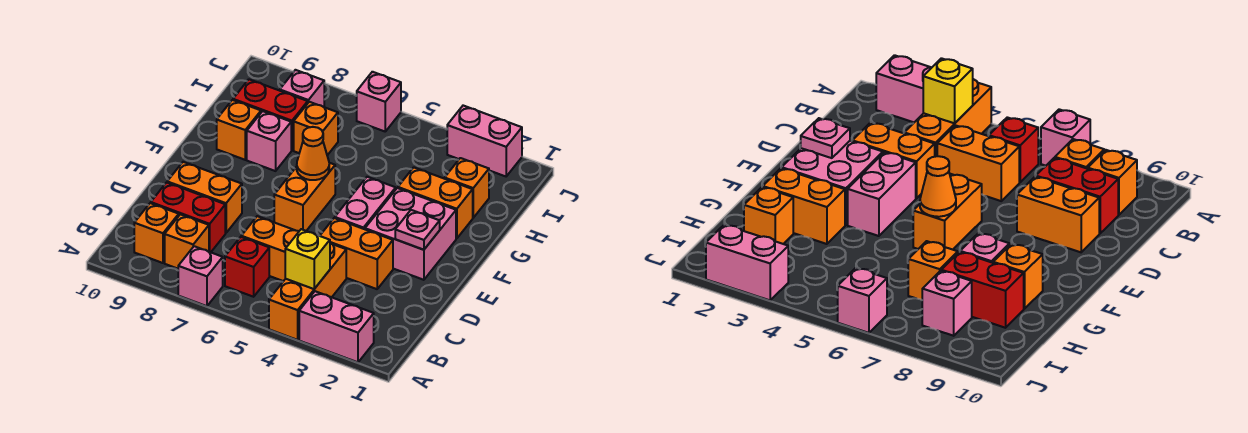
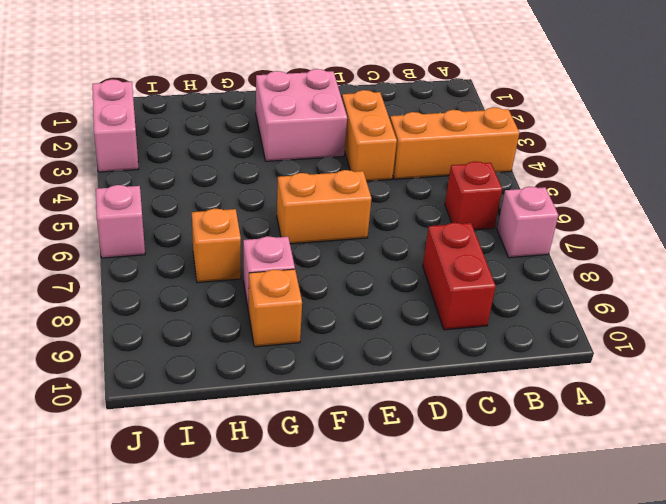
none -> pink 1x2 brick [299,291,374,362]
none -> orange 1x1 brick [165,214,209,269]
none -> orange 1x1 brick [134,203,179,263]

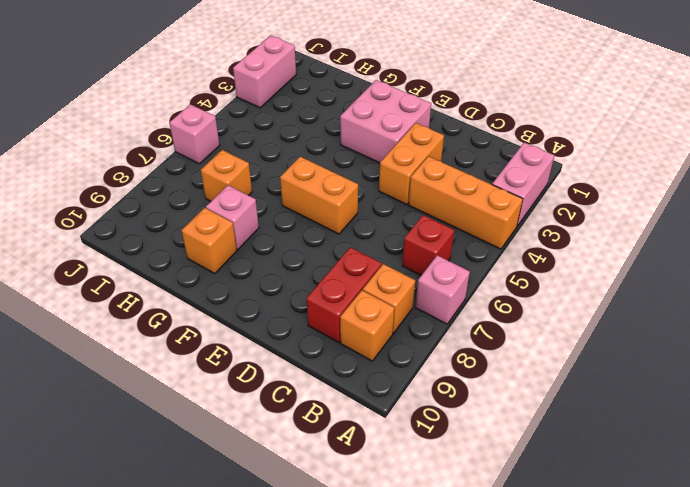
none -> orange 1x2 brick [241,216,299,281]
none -> orange 1x2 brick [167,162,242,233]
none -> pink 1x2 brick [335,177,396,229]

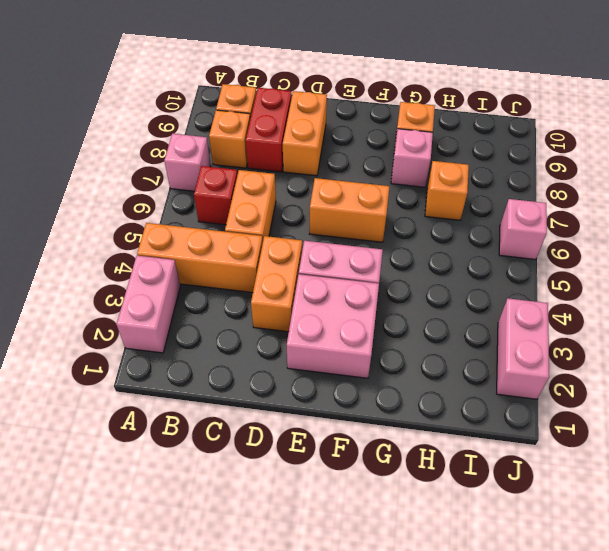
none -> orange 1x2 brick [398,167,473,239]
none -> orange 1x1 brick [445,158,489,218]
none -> red 1x2 brick [233,79,308,150]

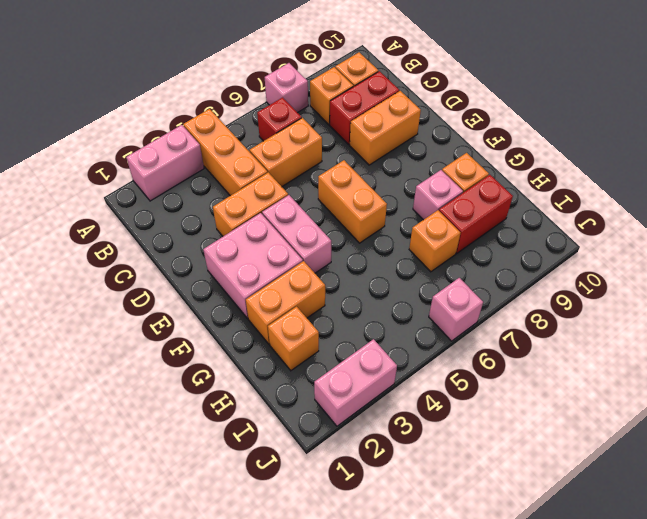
none -> pink 1x1 brick [280,70,324,107]
none -> yellow 1x1 brick [285,229,330,289]
none -> pink 1x1 plate [395,210,440,250]

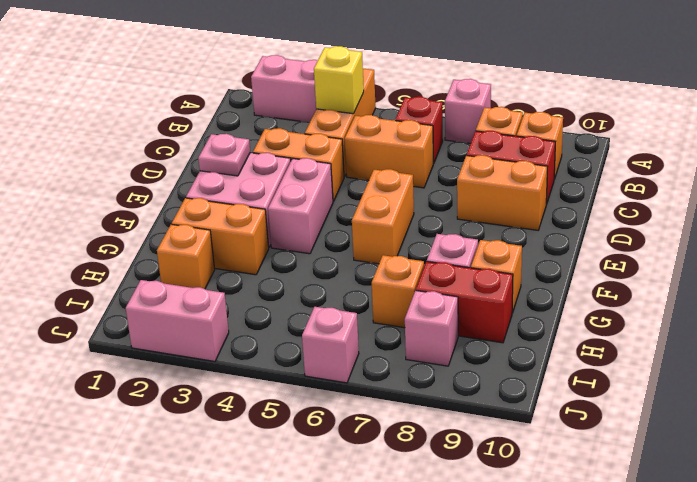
none -> orange 1x1 cone [297,127,329,180]

